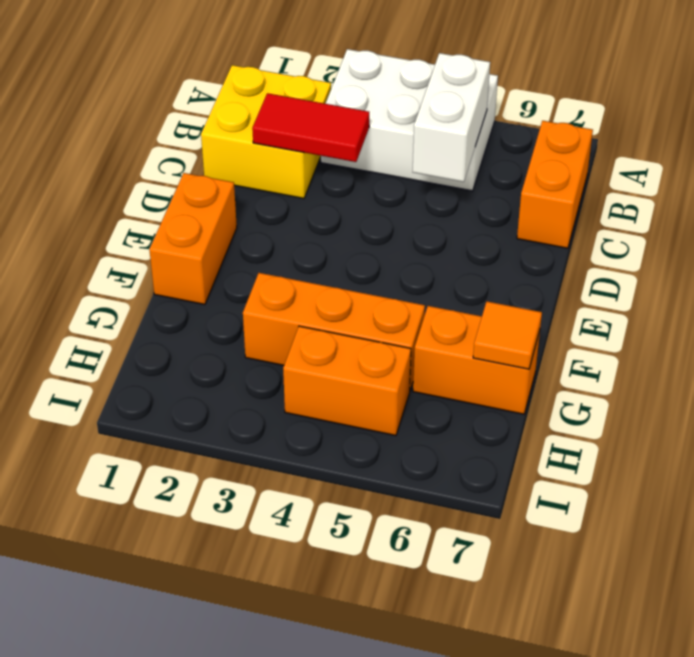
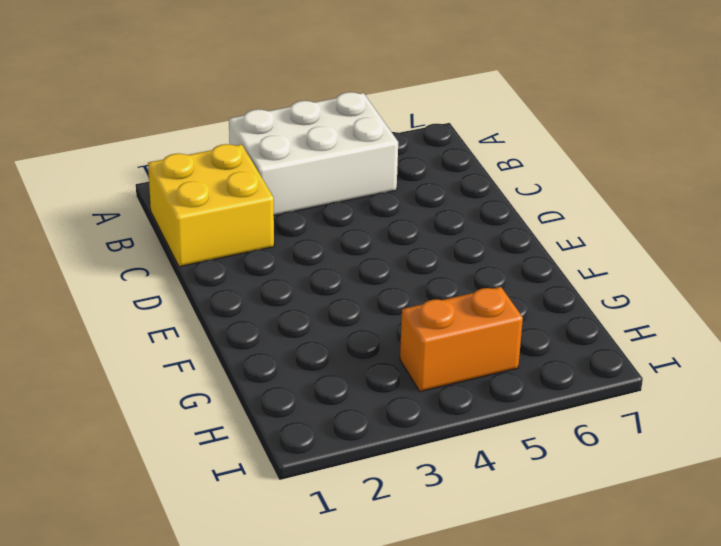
none -> orange 1x2 brick [517,121,593,248]
none -> orange 1x2 brick [149,173,237,305]

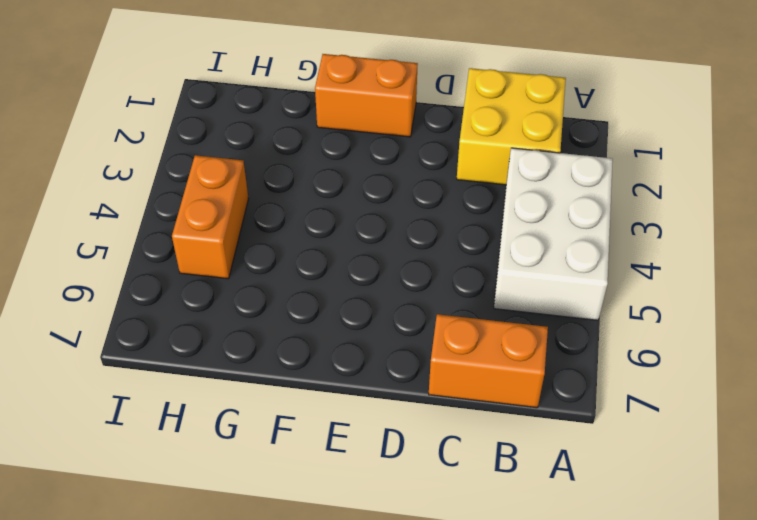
none -> orange 1x3 brick [243,273,425,390]
none -> orange 1x2 brick [413,306,540,414]

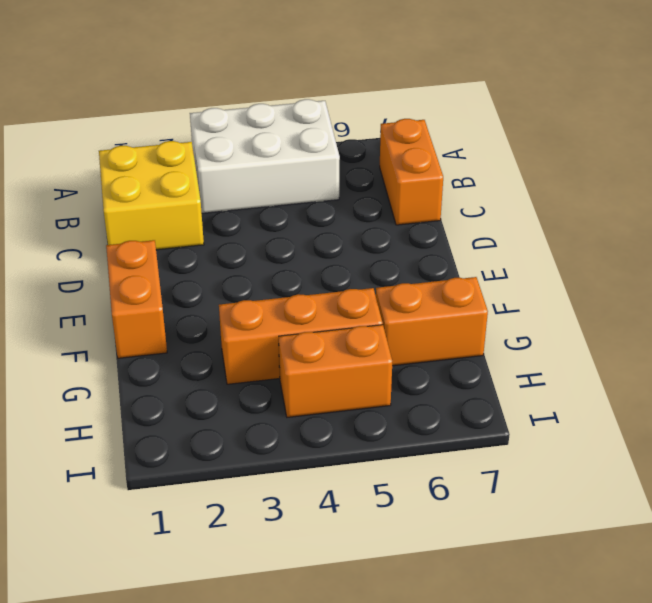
none -> white 1x2 brick [413,53,490,182]
none -> red 1x2 tile [252,93,369,162]

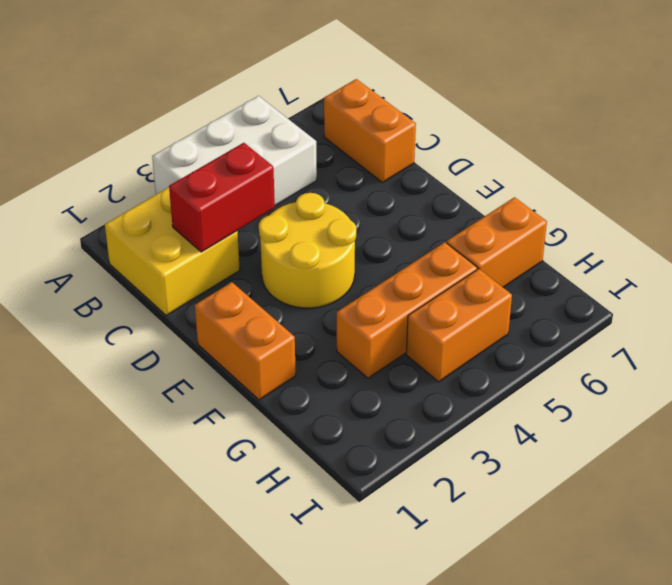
red 1x2 brick [169,143,275,252] -> red 1x2 tile [252,93,369,162]
yellow 2x2 round brick [259,193,356,308] -> none
none -> white 1x2 brick [413,53,490,182]
none -> orange 1x1 tile [473,302,542,369]

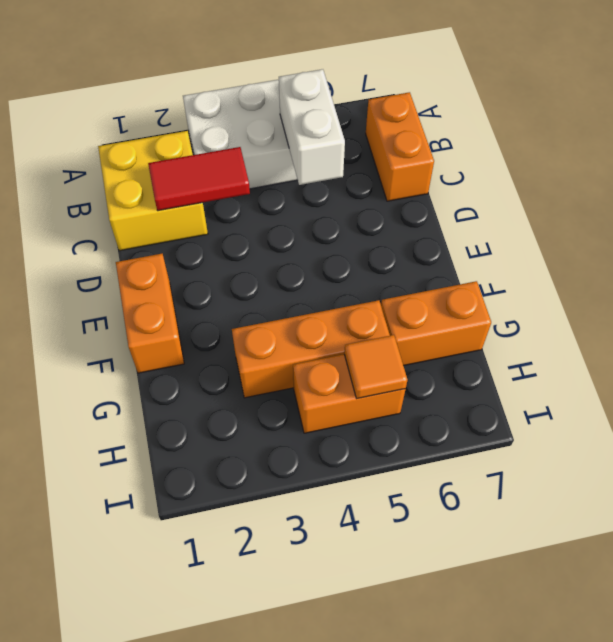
orange 1x1 tile [344,335,408,399] -> orange 1x1 tile moved to [473,302,542,369]

